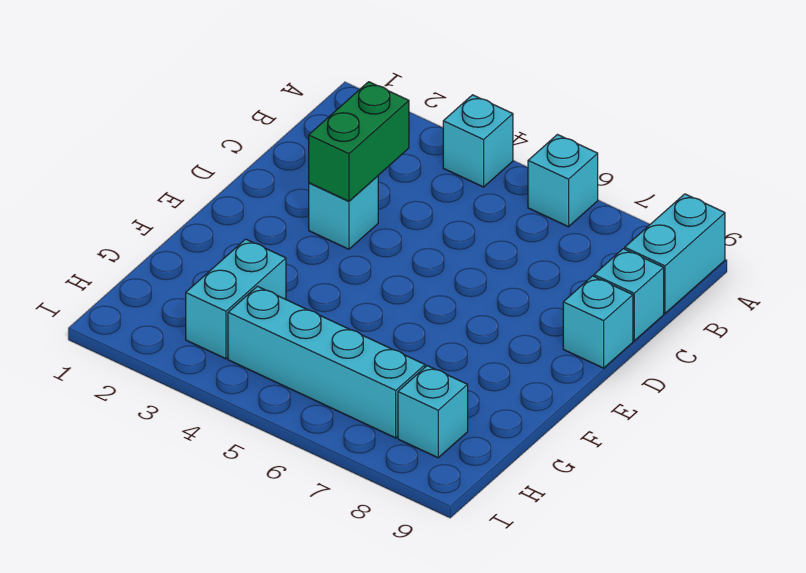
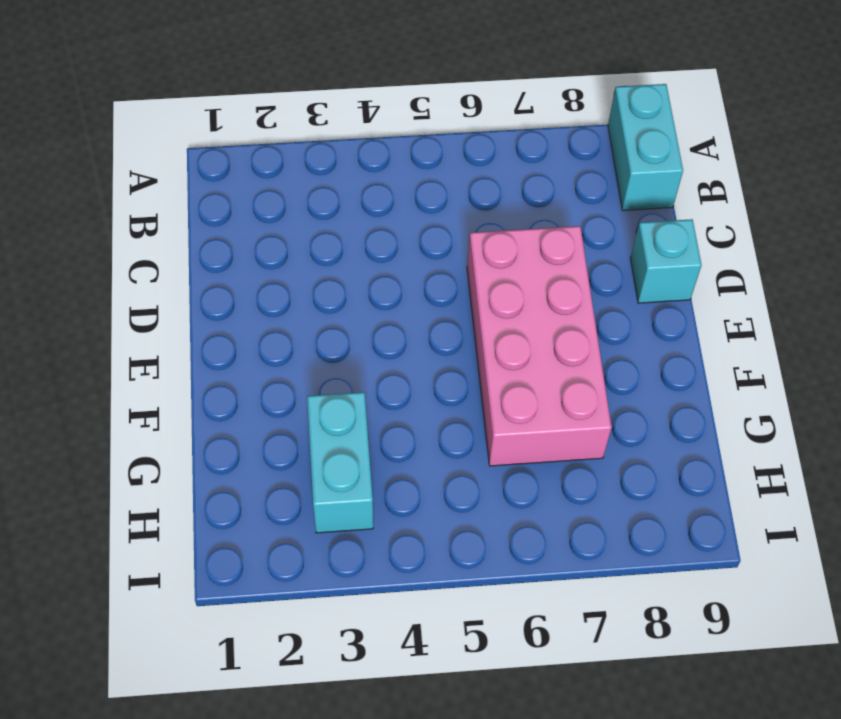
pink 2x4 brick [467,226,612,466] -> none
none -> cyan 1x1 brick [443,95,513,187]
none -> cyan 1x1 brick [528,135,598,227]

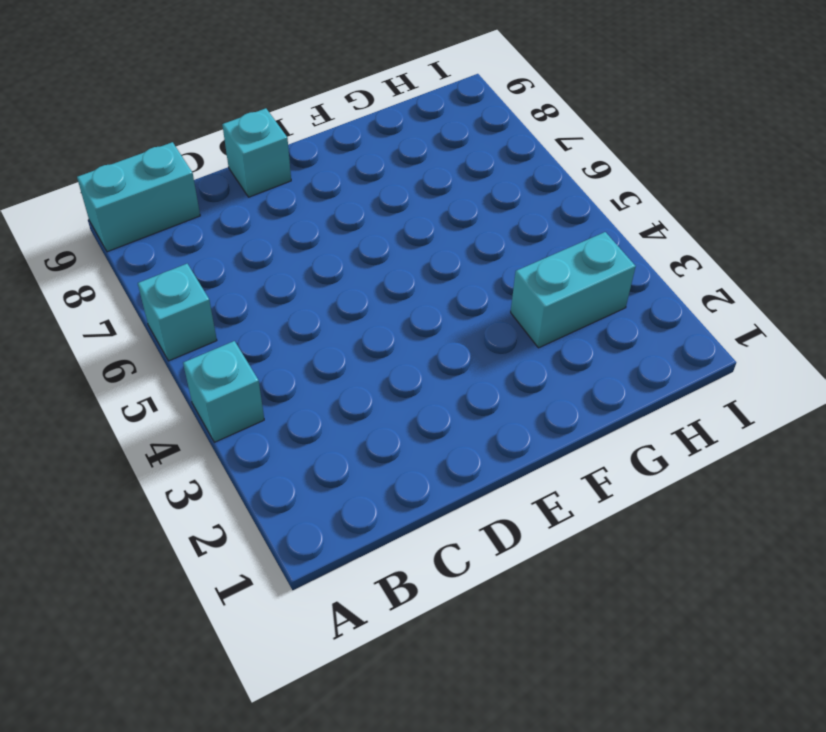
none -> cyan 1x1 brick [594,249,664,341]
none -> cyan 1x1 brick [309,176,378,249]

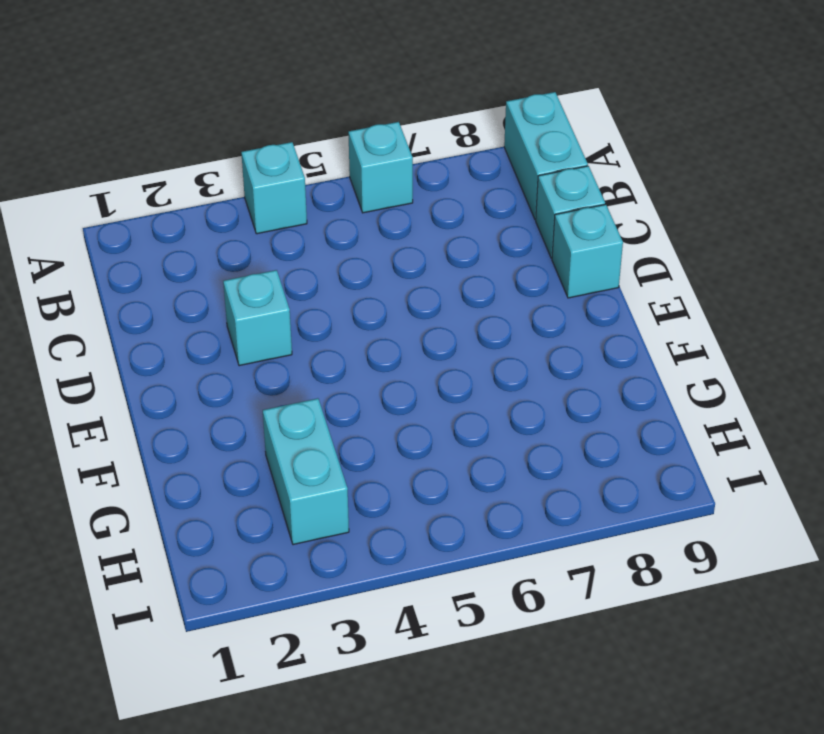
none -> cyan 1x4 brick [228,286,425,438]
none -> cyan 1x1 brick [398,366,468,458]

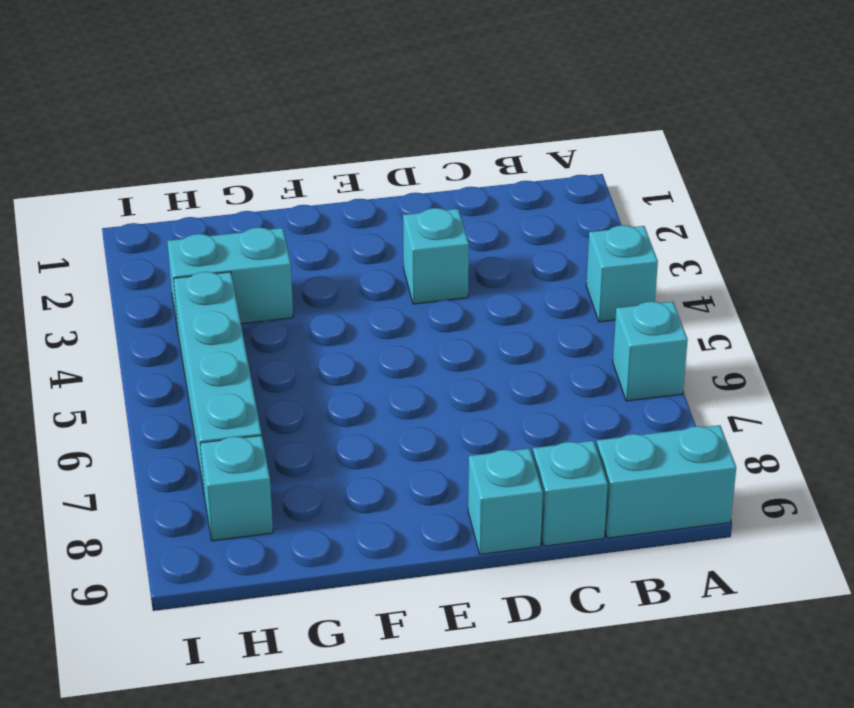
none -> green 1x2 brick [309,82,409,201]

